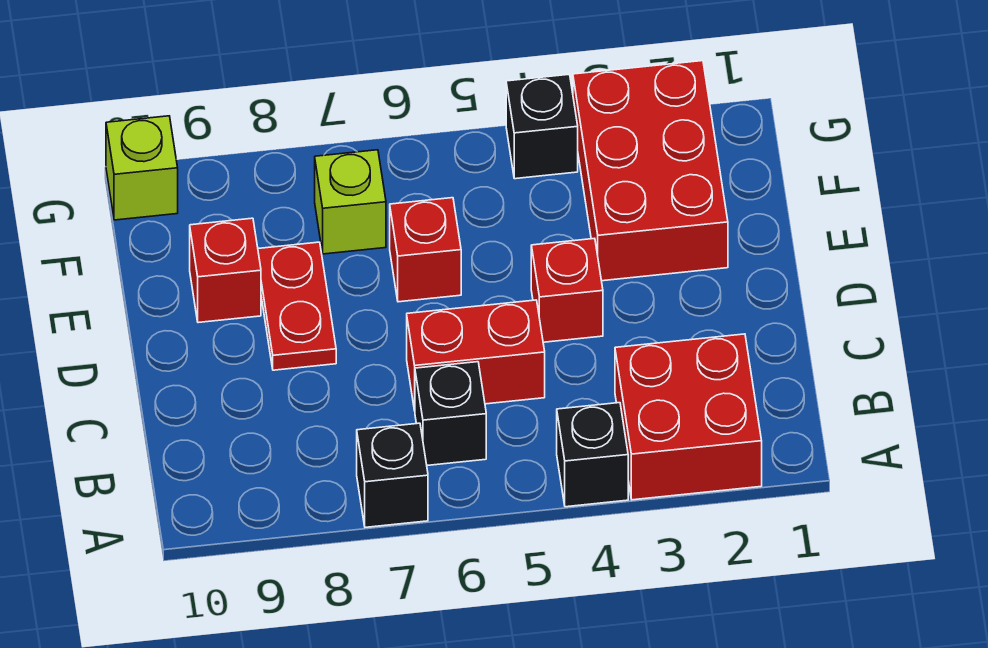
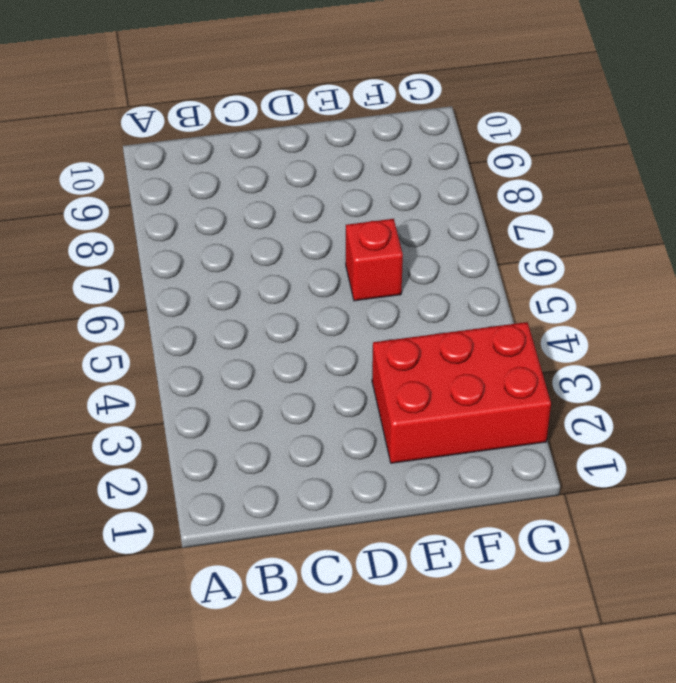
none -> red 2x2 brick [615,334,762,500]
none -> black 1x1 brick [557,403,628,507]
none -> black 1x1 brick [357,423,428,527]

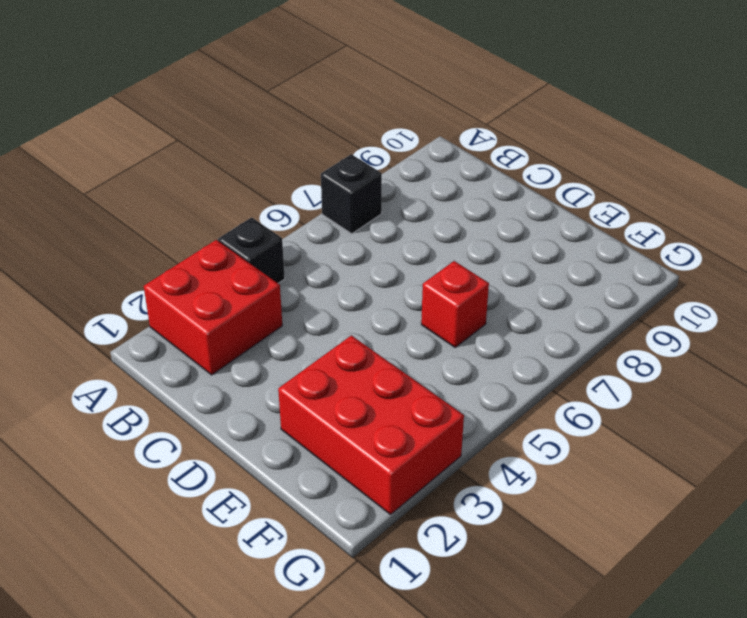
none -> black 1x1 brick [415,362,486,465]
none -> red 1x2 brick [407,300,545,411]
none -> red 1x1 brick [531,238,603,342]

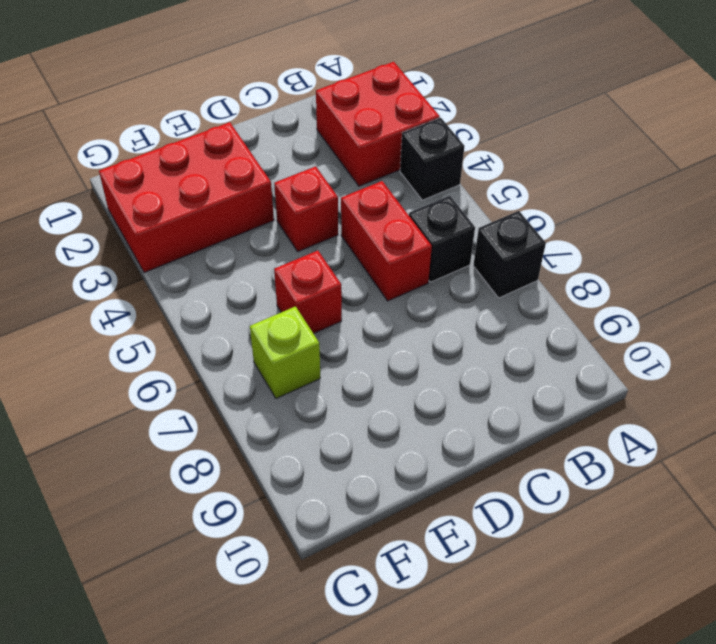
none -> red 1x2 plate [258,242,336,370]
none -> red 1x1 brick [190,218,261,323]
none -> black 1x1 brick [506,75,578,179]

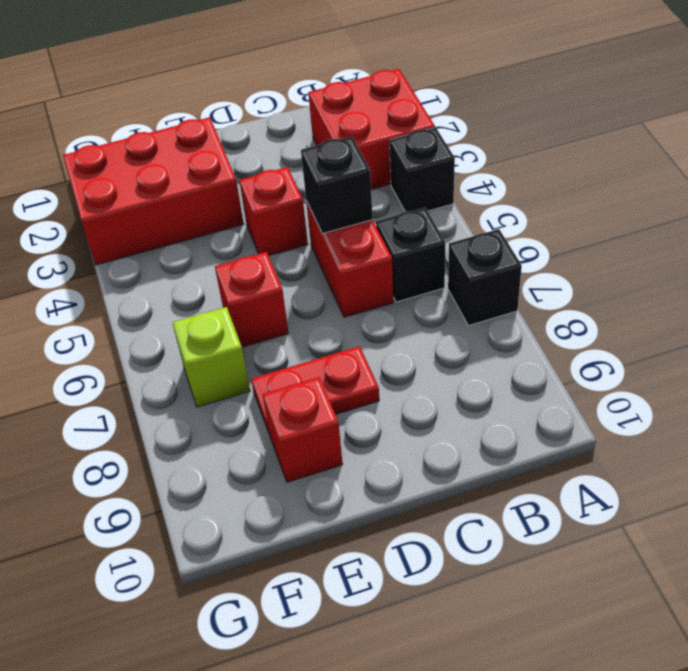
black 1x1 brick [301,136,373,234] -> black 1x1 brick moved to [506,75,578,179]
none -> lime 1x1 brick [106,116,178,220]

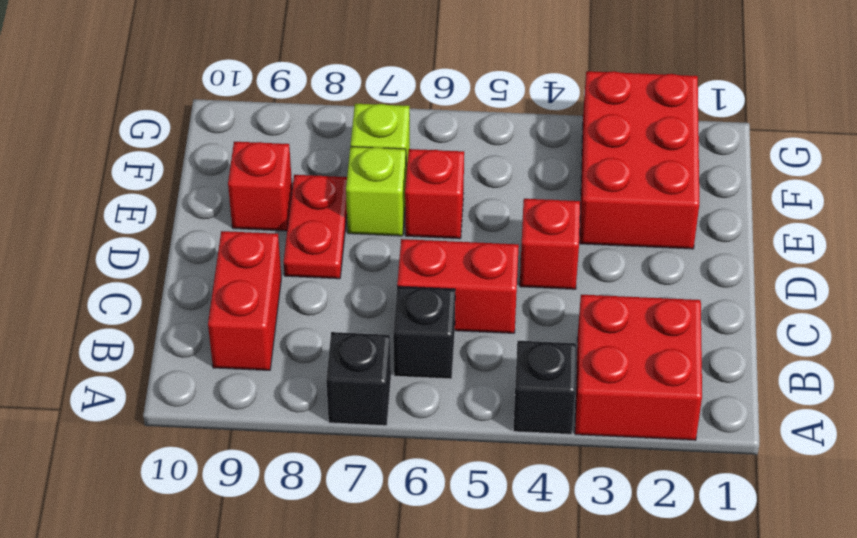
red 1x2 brick [208,231,281,370] -> none
lime 1x1 brick [346,147,406,236] -> lime 1x1 brick moved to [106,116,178,220]
none -> black 1x1 brick [506,75,578,179]

